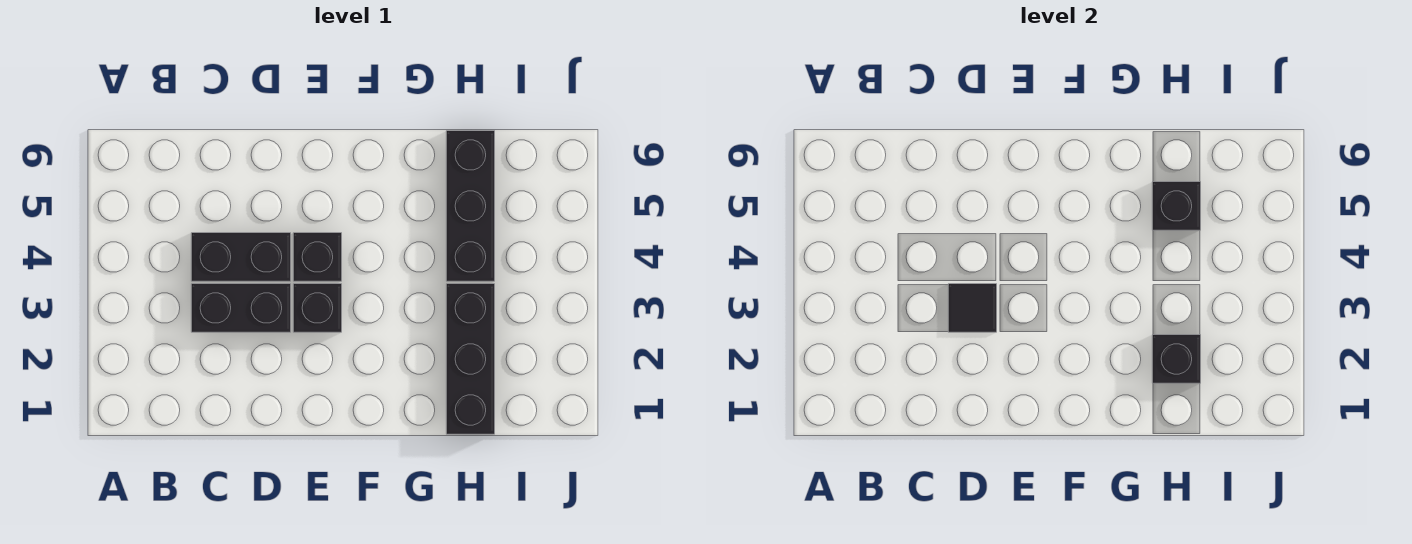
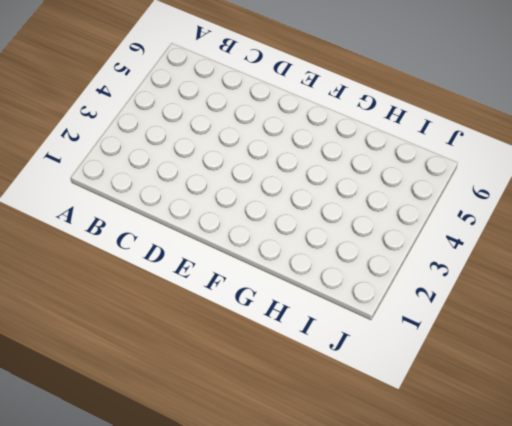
none -> black 1x2 brick [191,284,291,332]
none -> black 1x2 brick [191,233,291,281]

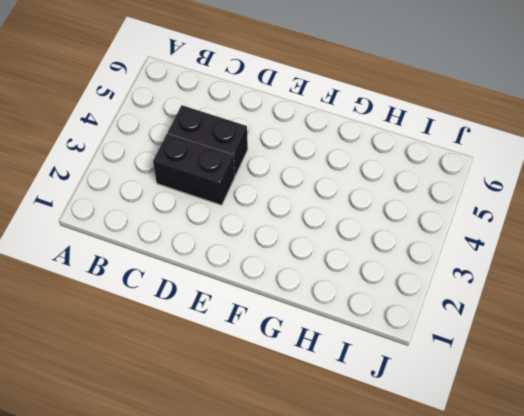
none -> black 1x1 brick [293,284,342,332]
none -> black 1x1 brick [293,233,342,281]

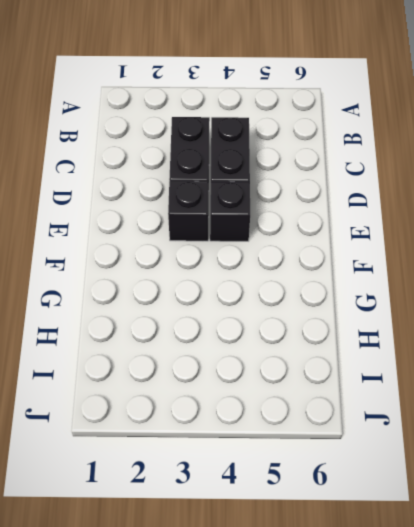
none -> black 1x3 brick [446,284,495,434]
none -> black 1x3 brick [446,131,495,281]

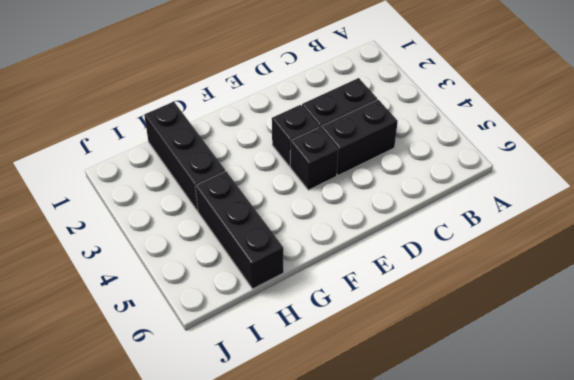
none -> black 1x1 tile [948,284,997,332]
none -> black 1x1 brick [1152,335,1201,383]

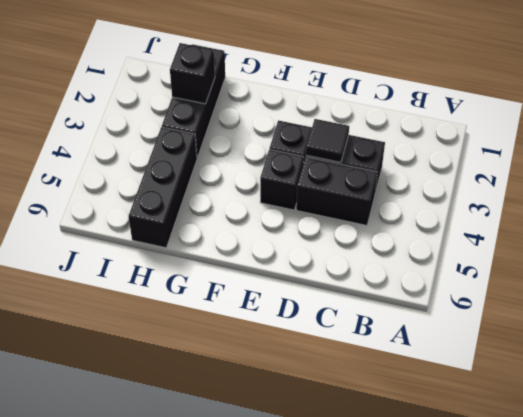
none -> black 1x1 brick [1152,182,1201,230]

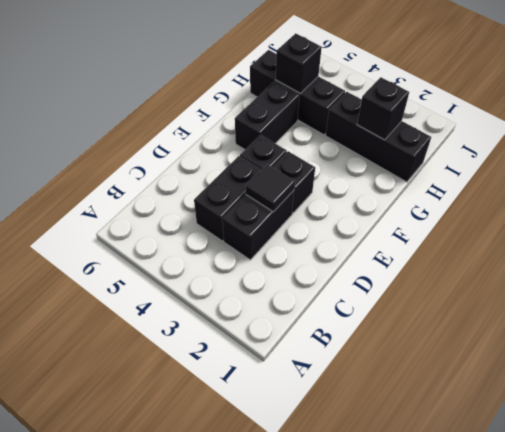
black 1x2 brick [235,81,299,150] -> none

